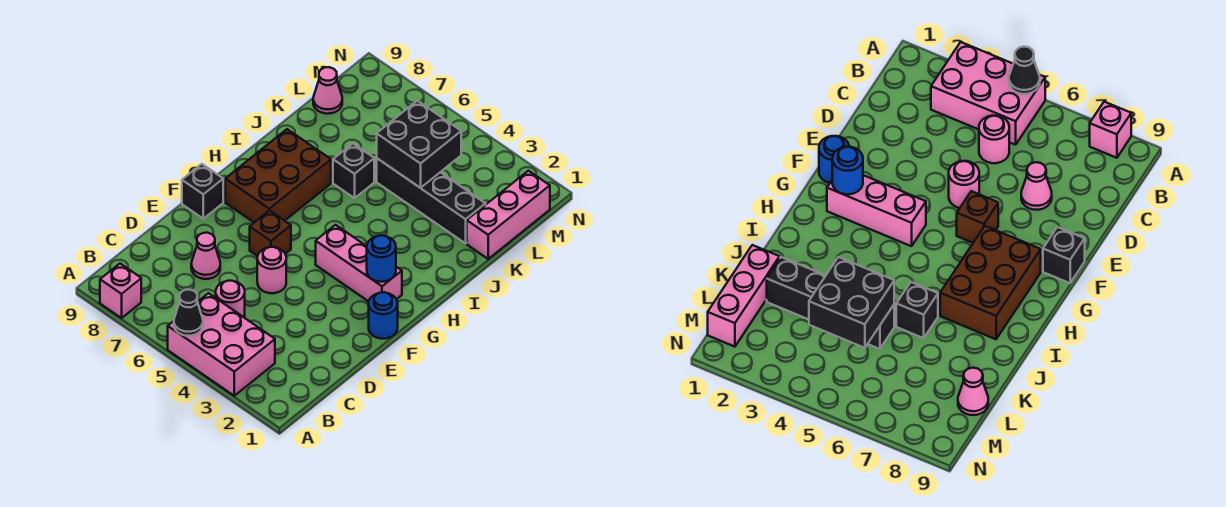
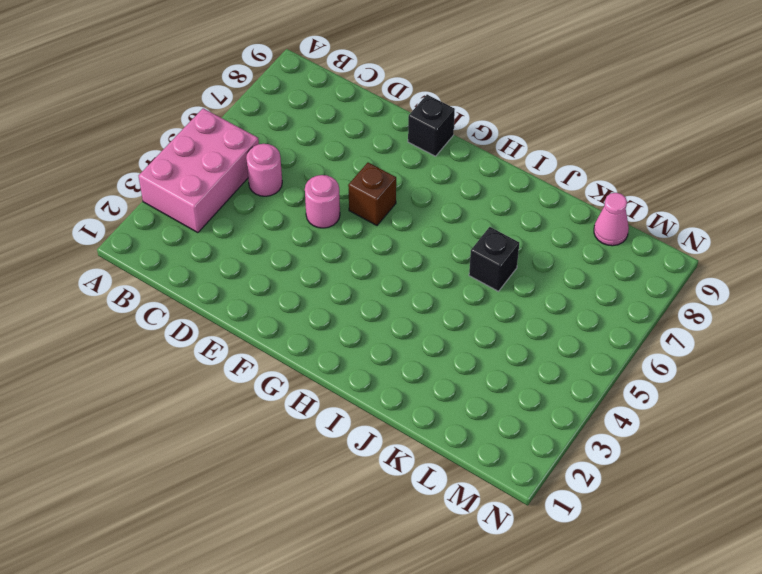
none -> pink 1x1 brick [100,264,141,318]
none -> pink 1x1 cone [191,233,220,279]
none -> blue 1x1 round brick [369,292,398,339]

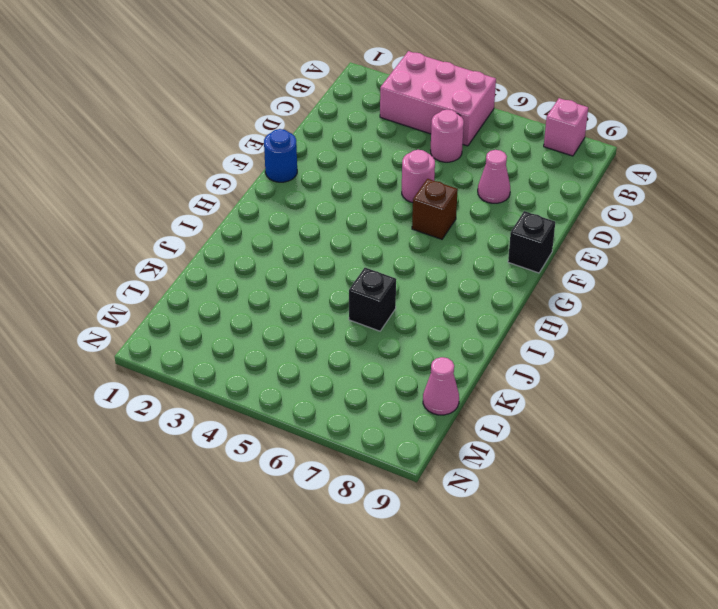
none -> pink 1x3 brick [316,225,402,301]
none -> brown 2x3 brick [225,129,331,222]
none -> pink 1x3 brick [467,171,550,259]

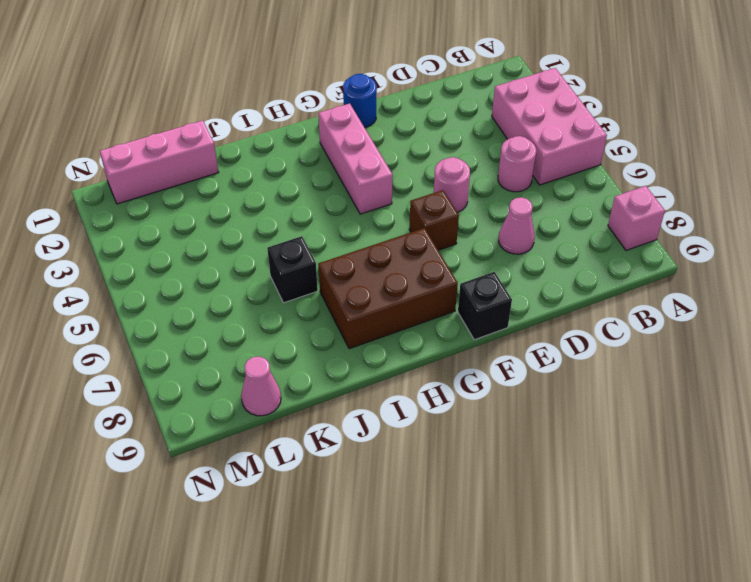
none -> black 1x4 brick [377,158,486,243]
none -> black 1x1 cone [174,290,203,336]
none -> blue 1x1 round brick [367,235,396,282]

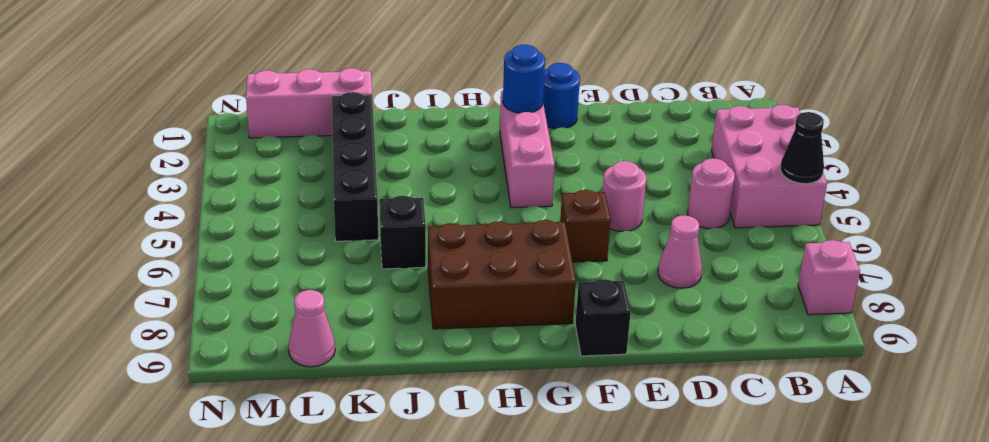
none -> black 2x2 brick [377,101,461,188]

